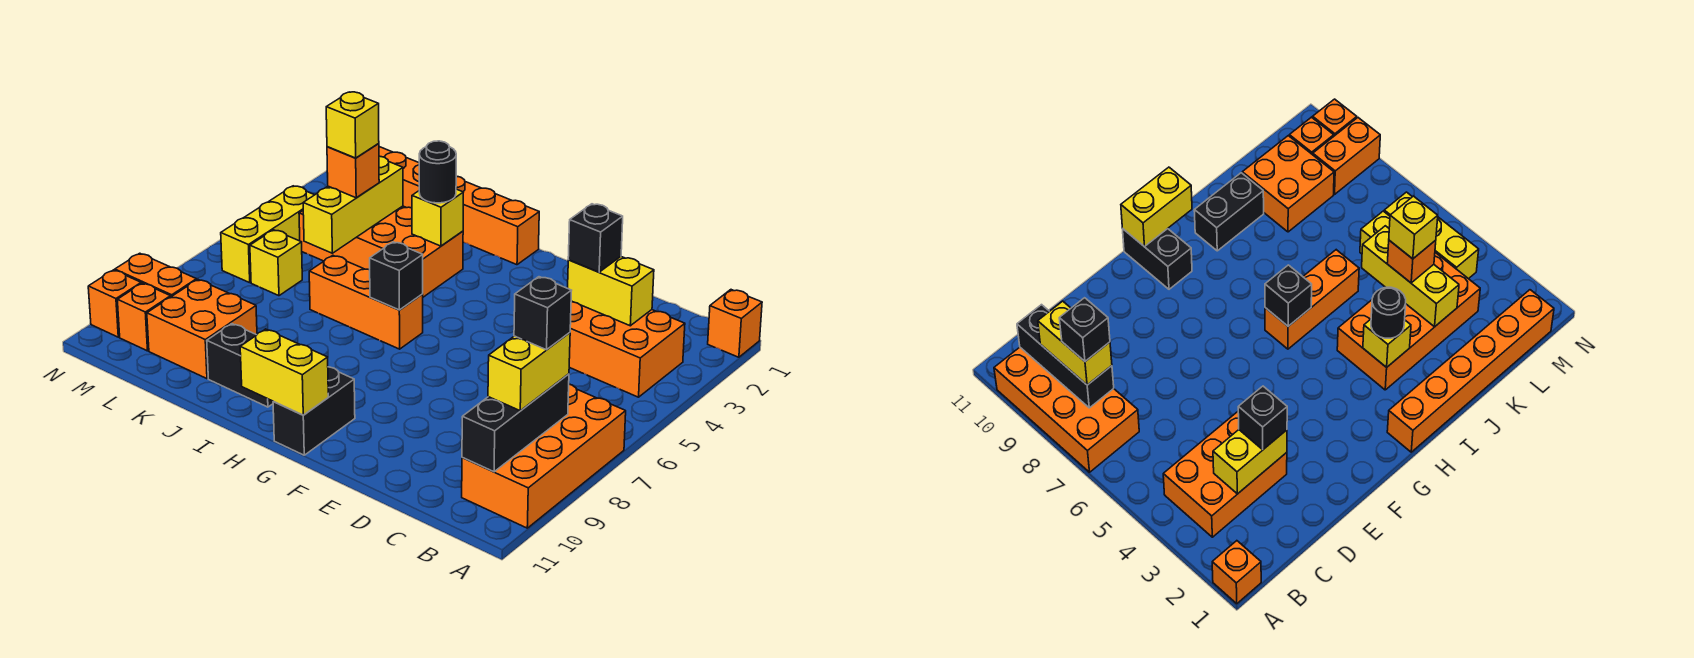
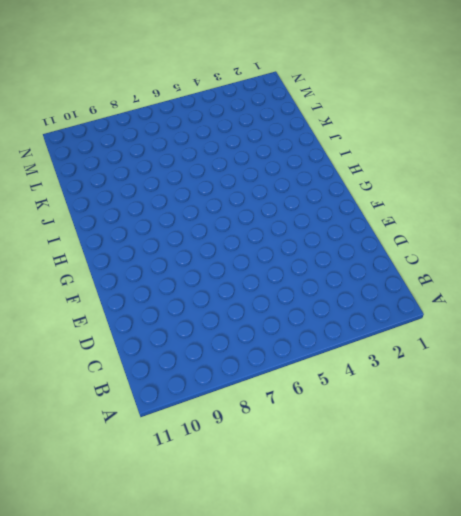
none -> orange 1x1 brick [708,290,762,357]
none -> orange 2x4 brick [462,384,626,528]
none -> orange 2x3 brick [569,301,685,397]

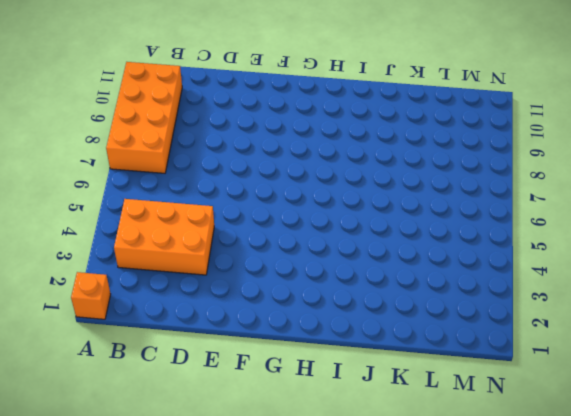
none -> black 1x2 brick [273,367,355,455]
none -> orange 1x6 brick [379,147,539,265]
none -> orange 1x3 brick [309,255,423,349]

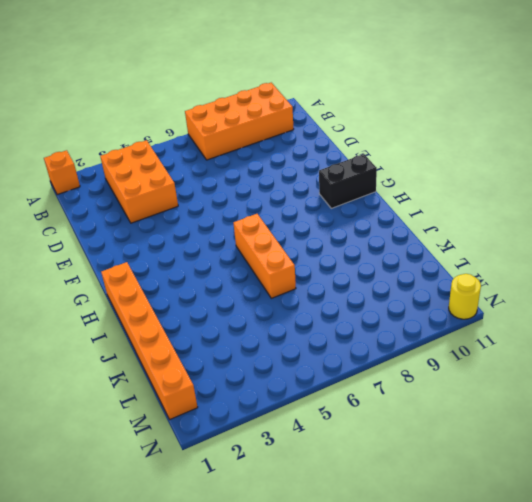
yellow 1x1 round brick [449,274,481,319] -> none
none -> orange 2x4 brick [299,206,463,297]
none -> black 1x2 brick [207,324,273,407]
none -> orange 2x2 brick [147,280,257,379]

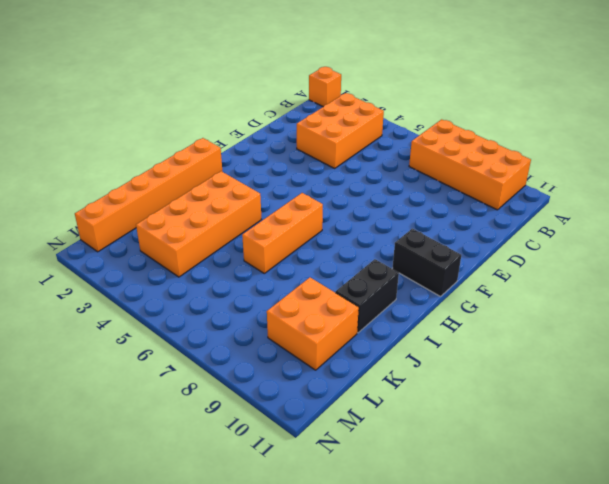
none -> yellow 1x1 brick [250,230,302,296]
none -> yellow 1x3 brick [221,186,314,283]
none -> orange 1x2 brick [115,253,197,297]

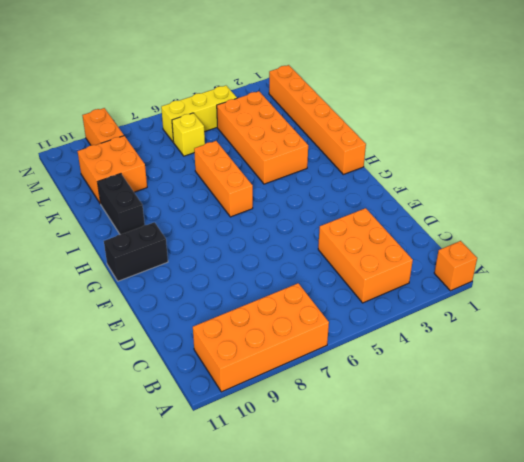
none -> orange 1x1 brick [117,283,171,351]
none -> orange 1x1 brick [88,270,141,337]
none -> black 1x3 brick [462,374,569,472]

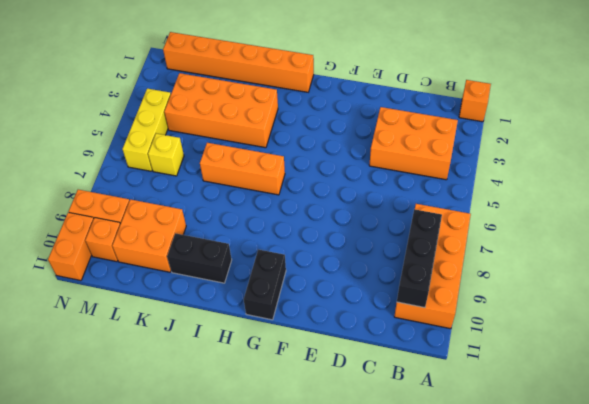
orange 1x2 brick [48,213,94,281] -> orange 1x1 brick [88,270,141,337]
none -> yellow 1x2 brick [568,257,654,326]
none -> yellow 1x2 brick [240,329,328,415]
none -> black 1x1 brick [370,242,423,310]

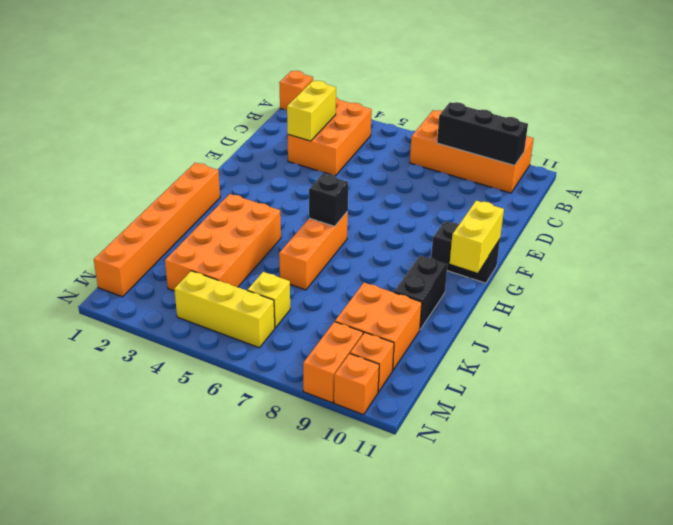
none -> yellow 1x1 brick [412,189,463,246]
none -> yellow 1x3 brick [303,156,403,253]
none -> yellow 1x2 brick [488,333,570,411]

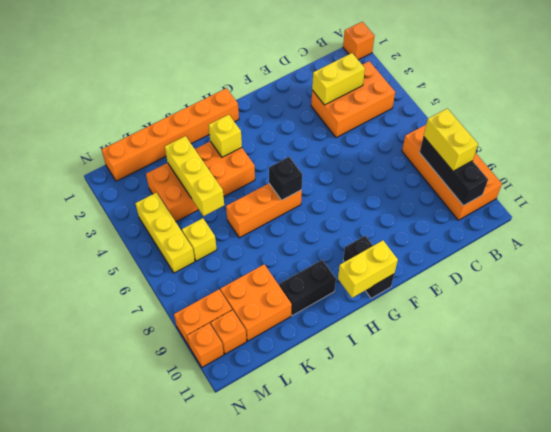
none -> black 1x1 brick [568,204,623,272]
none -> black 1x1 round brick [419,141,456,203]
none -> orange 1x1 brick [327,144,379,198]

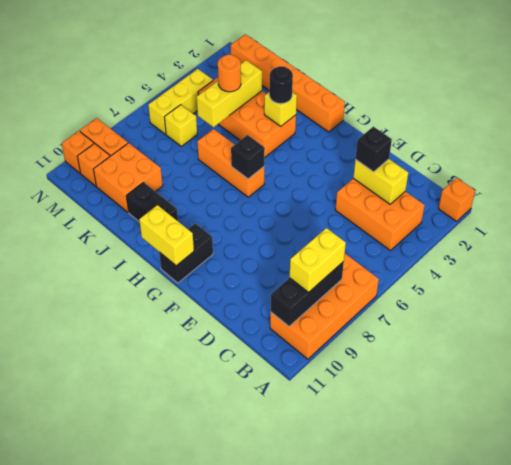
orange 1x1 round brick [218,54,241,92] -> orange 1x1 brick [327,144,379,198]
none -> black 1x1 brick [514,277,572,350]
none -> yellow 1x1 brick [326,92,379,158]

